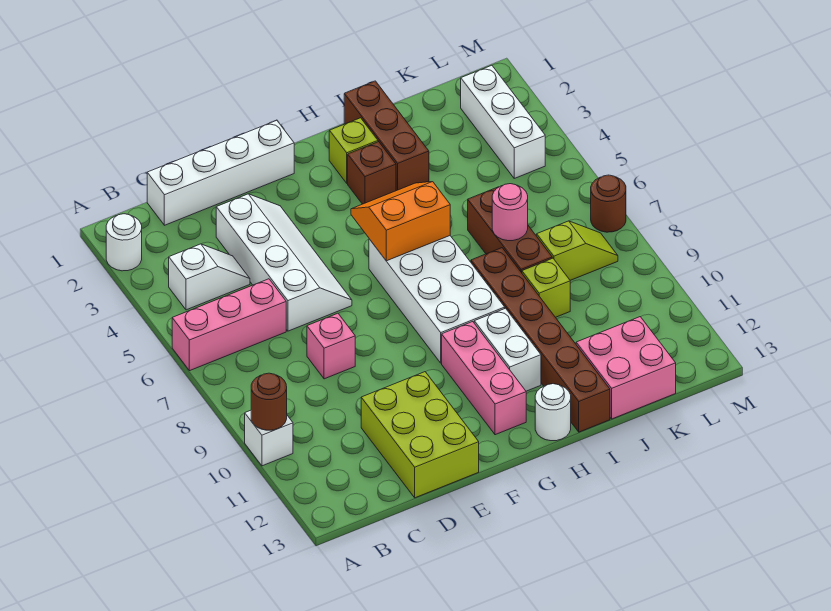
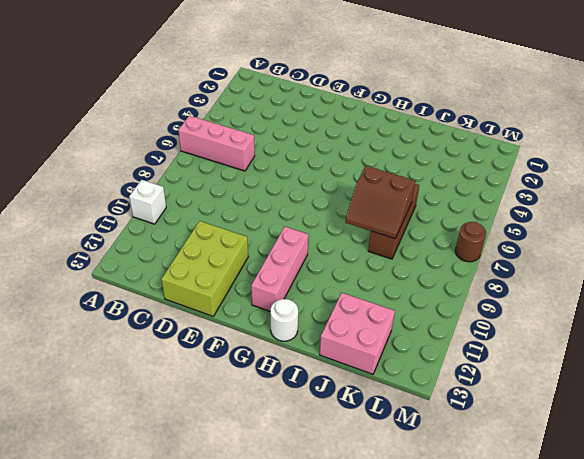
brown 2x2 slope [345,166,415,239] -> pink 1x1 round brick [492,184,528,241]
none -> white 1x1 round brick [106,214,142,271]
none -> white 1x2 slope [169,244,250,310]
none -> white 1x4 brick [147,120,294,225]

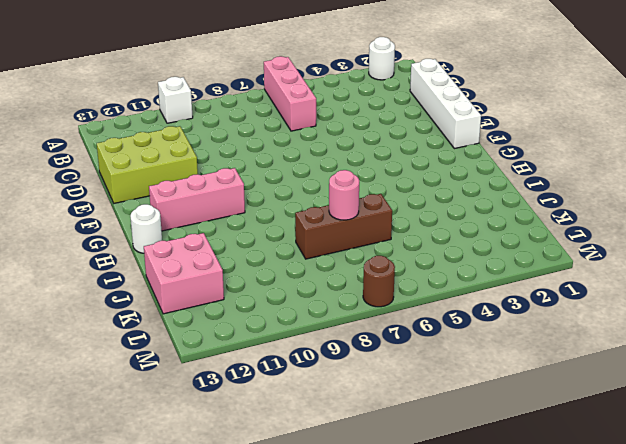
none -> white 1x2 slope [169,244,250,310]
none -> white 2x4 slope [216,194,352,331]
none -> pink 1x1 brick [307,313,355,379]

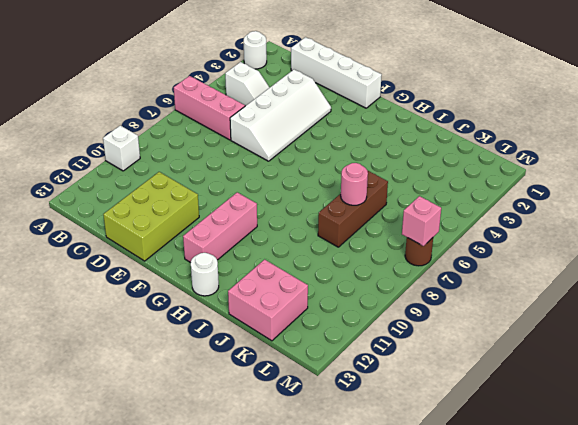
pink 1x1 brick [402,196,441,246] -> pink 1x1 brick moved to [307,313,355,379]
none -> white 2x4 brick [369,236,505,363]
none -> lime 1x1 brick [329,118,378,183]
none -> brown 1x1 brick [348,142,396,204]

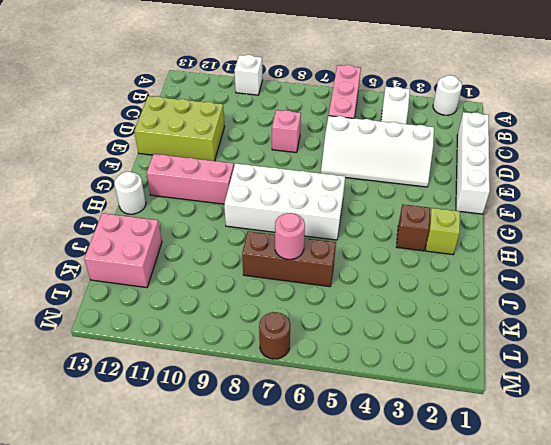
none -> white 1x2 brick [474,308,541,391]
none -> brown 1x3 brick [344,81,429,191]
none -> brown 1x6 brick [471,248,610,432]

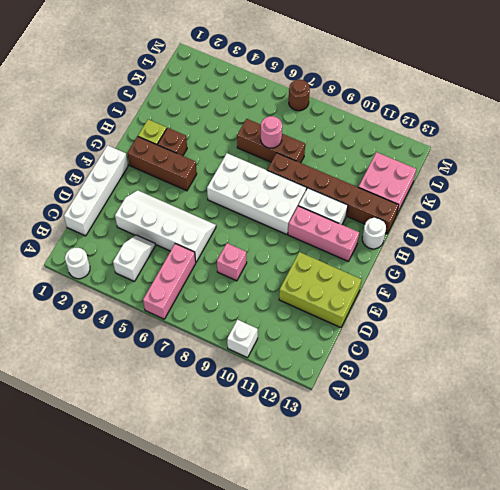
brown 1x3 brick [128,137,197,191] -> brown 1x3 brick moved to [344,81,429,191]
none -> lime 1x1 brick [522,258,570,317]
none -> lime 1x2 slope [537,221,618,280]
none -> white 1x3 brick [461,65,545,178]

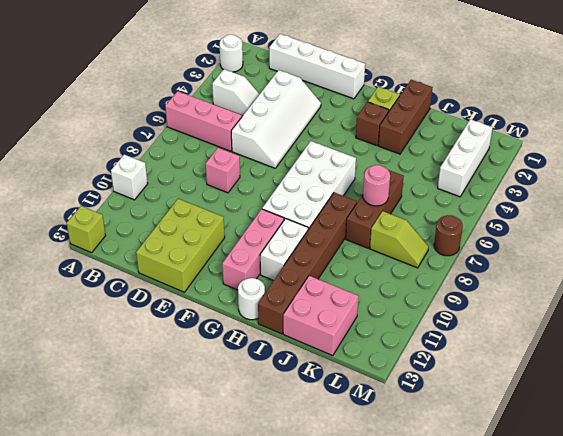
lime 1x1 brick [67,206,106,253] -> lime 1x1 brick moved to [522,258,570,317]
none -> brown 1x1 round brick [251,373,287,430]
none -> orange 2x2 slope [351,182,450,261]

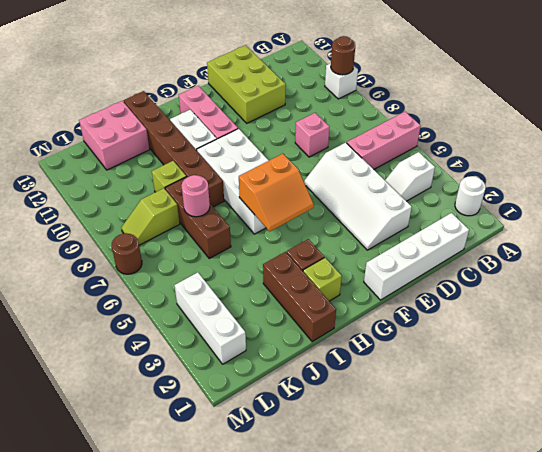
none -> white 1x1 round brick [535,384,571,441]

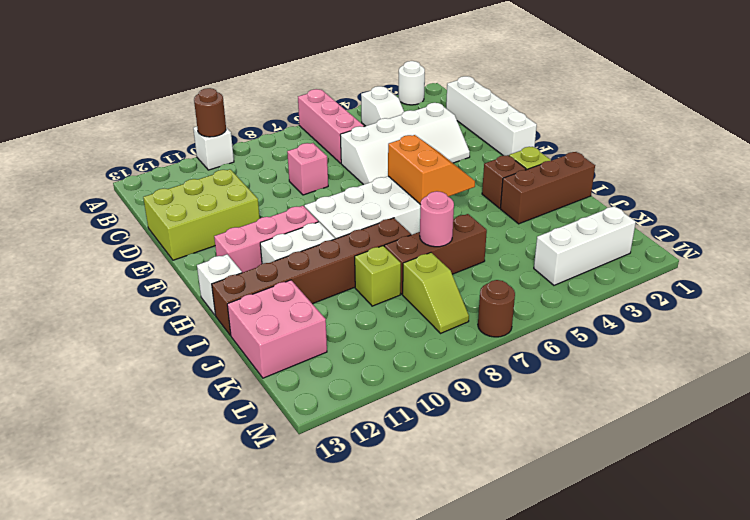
white 1x1 brick [197,254,242,315] -> white 1x1 round brick [535,384,571,441]

